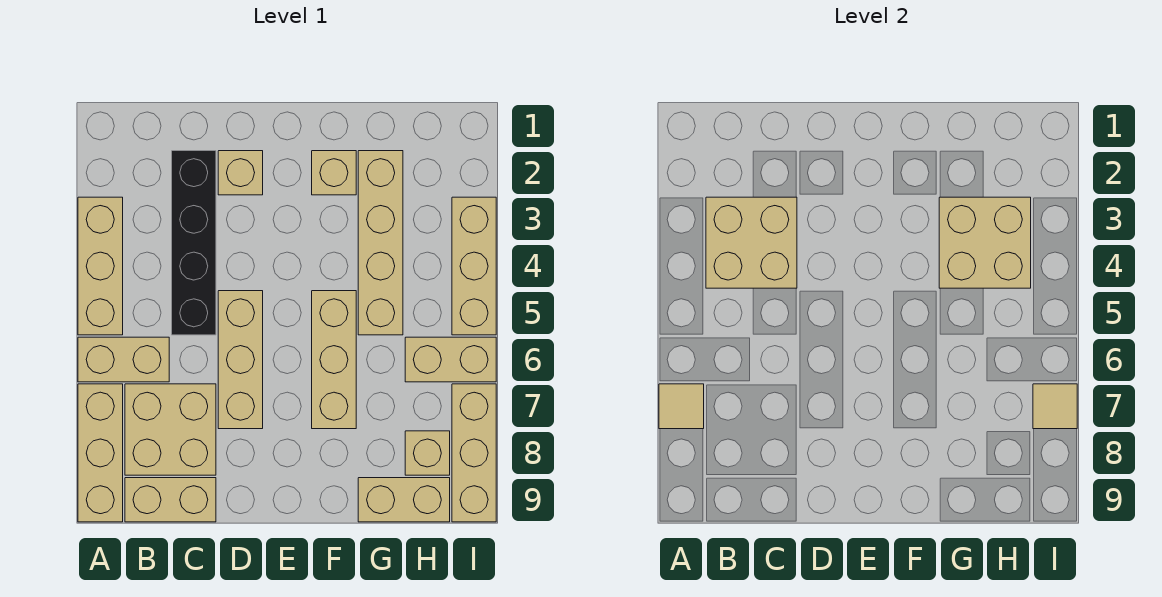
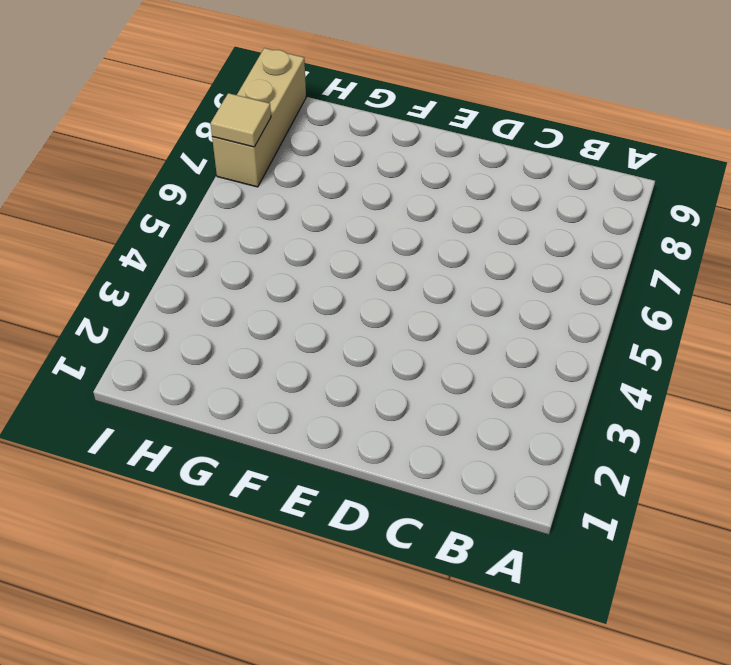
none -> tan 1x3 brick [78,197,123,335]
none -> tan 1x2 brick [78,337,169,382]
none -> tan 1x3 brick [78,384,123,522]

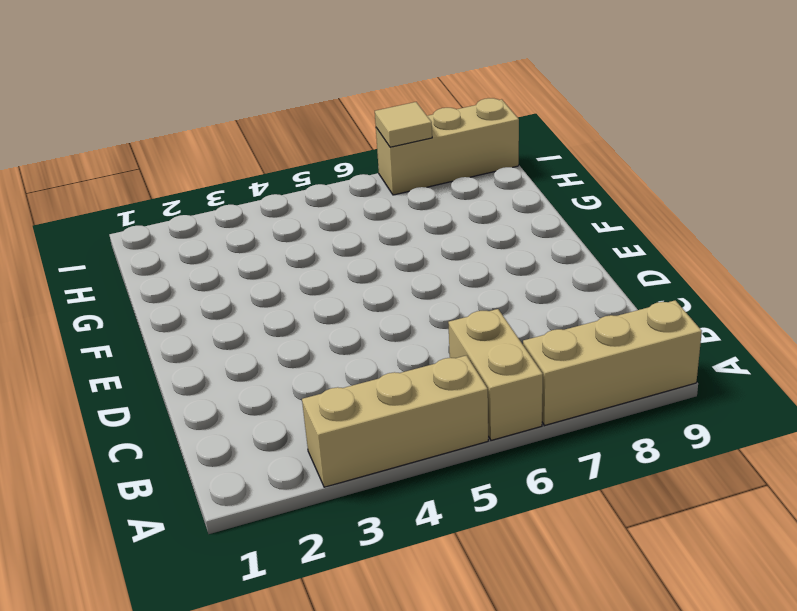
none -> tan 2x2 brick [125,384,216,475]
none -> tan 1x2 brick [125,478,216,522]
none -> black 1x4 brick [172,151,216,335]

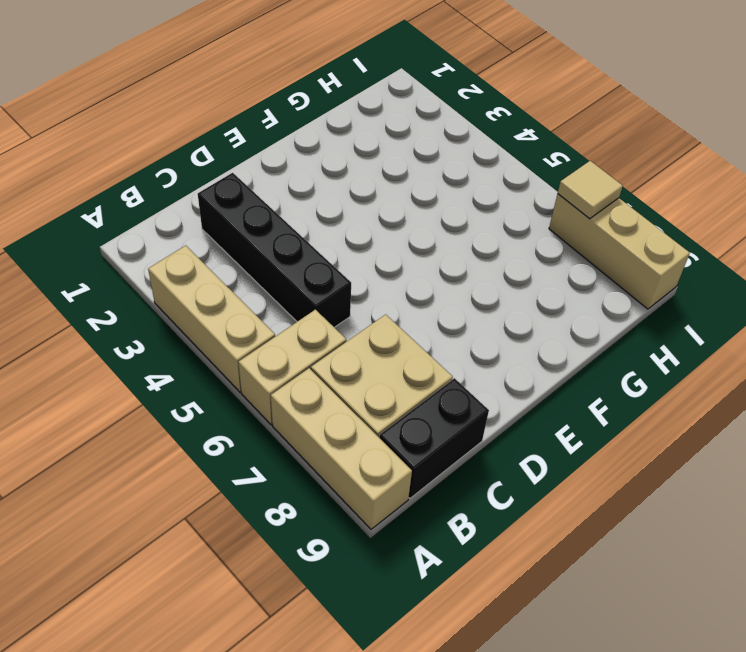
black 1x2 brick [379,378,489,498] -> tan 1x2 brick [125,478,216,522]
none -> tan 1x1 brick [218,151,263,195]
none -> tan 1x3 brick [218,291,263,429]
none -> tan 1x1 brick [312,151,356,195]

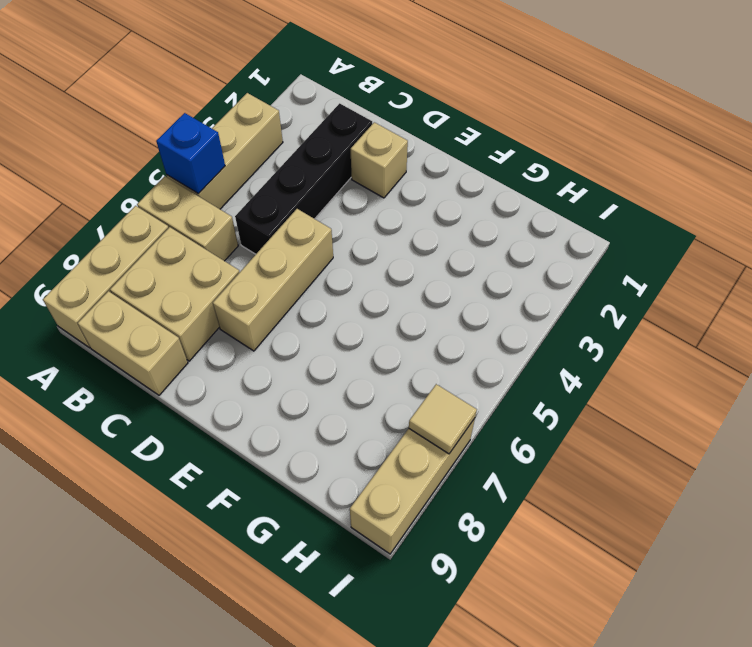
blue 1x1 brick [156,113,225,194] -> none
none -> tan 1x1 brick [312,151,356,195]
none -> tan 1x3 brick [312,291,356,429]
none -> tan 1x4 brick [358,151,403,335]

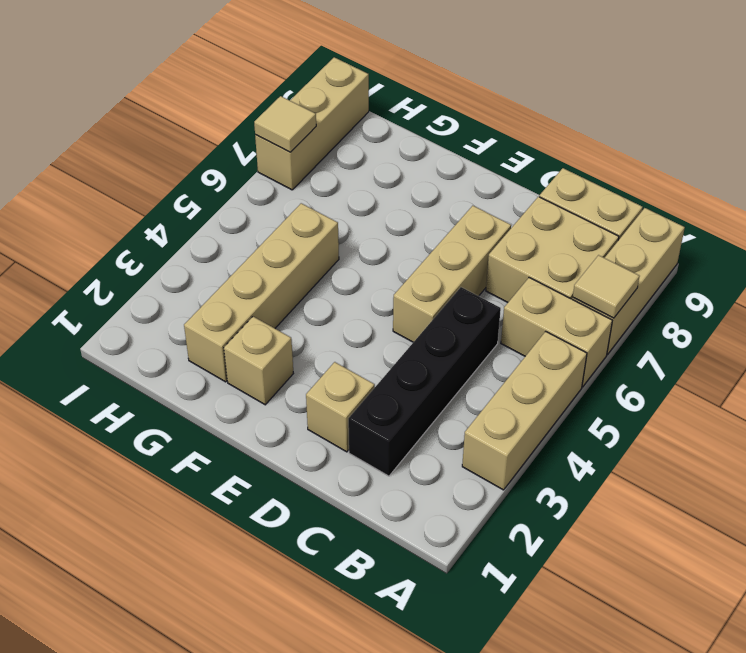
none -> tan 1x3 brick [312,291,356,429]
none -> tan 1x2 brick [358,478,450,522]
none -> tan 1x2 brick [405,337,496,382]

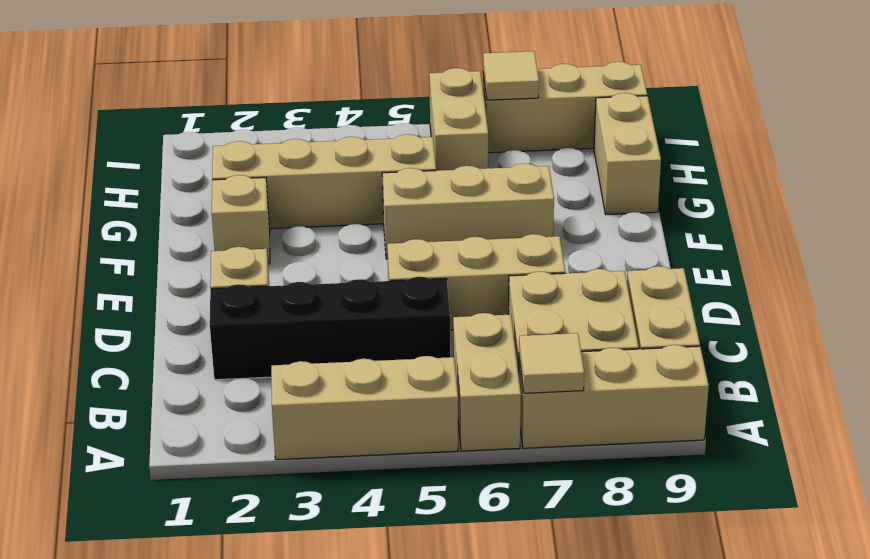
none -> tan 1x1 brick [405,431,450,475]
none -> tan 1x3 brick [452,197,496,335]
none -> tan 2x2 brick [706,197,797,288]

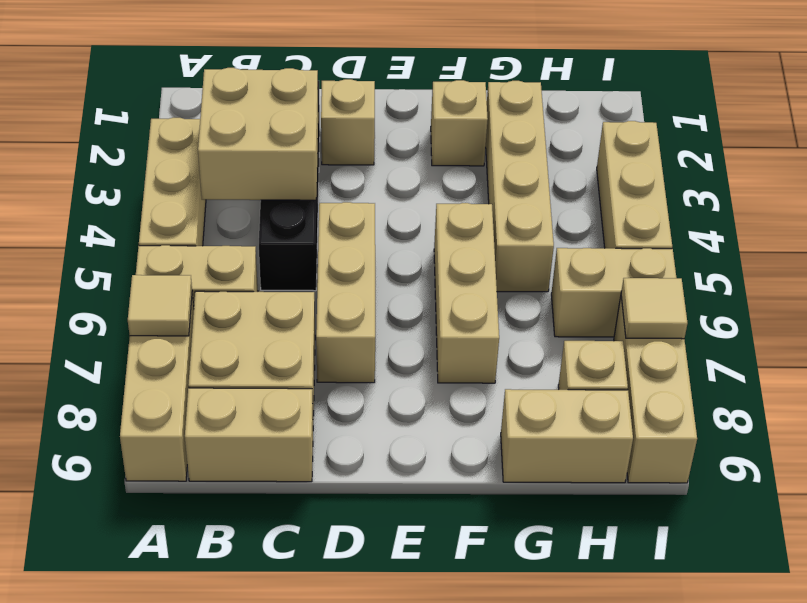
none -> tan 2x2 brick [939,197,1031,288]

